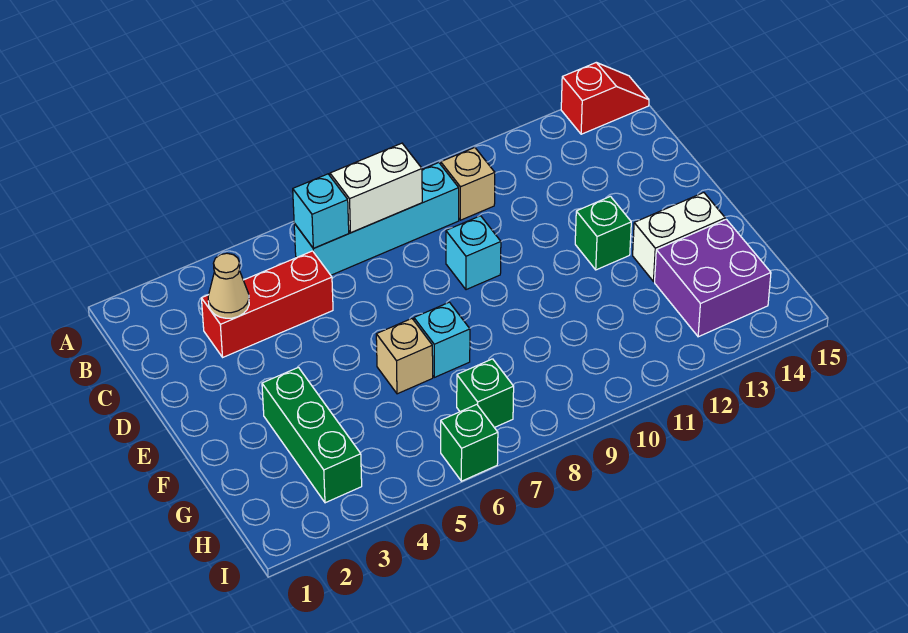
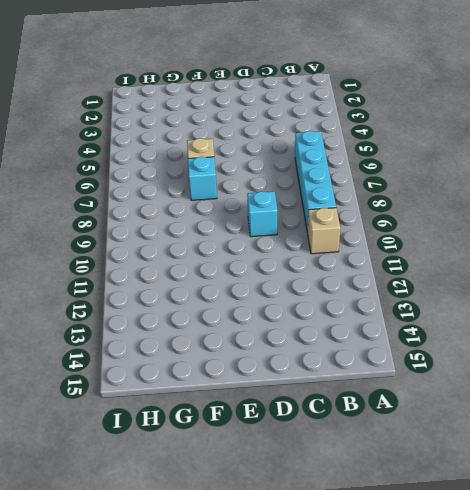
none -> red 1x2 slope [561,63,649,134]
none -> red 1x3 brick [201,251,333,357]
none -> green 1x1 brick [575,196,631,270]

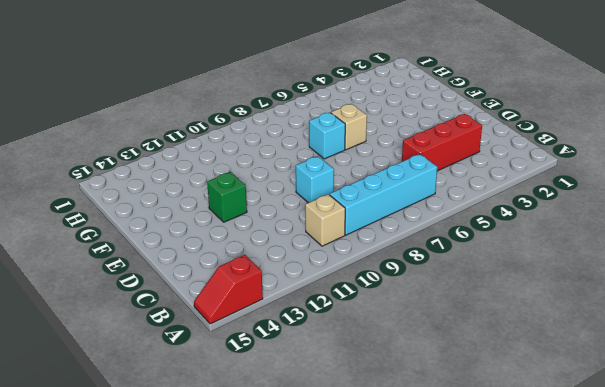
none -> green 1x3 brick [262,367,362,503]
none -> white 1x2 brick [633,193,725,282]
none -> purple 2x2 brick [655,219,771,337]

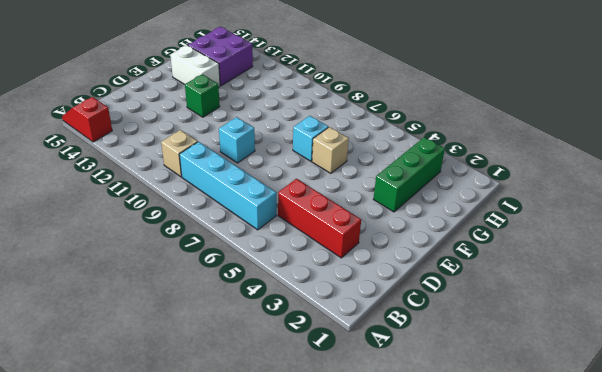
none -> green 1x1 brick [457,359,514,428]
none -> green 1x1 brick [441,404,498,481]
none -> cyan 1x1 brick [293,174,349,248]

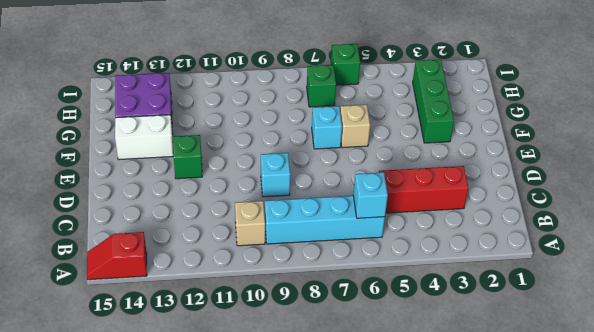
none -> white 1x2 brick [330,143,422,233]
none -> tan 1x1 cone [208,253,249,318]

